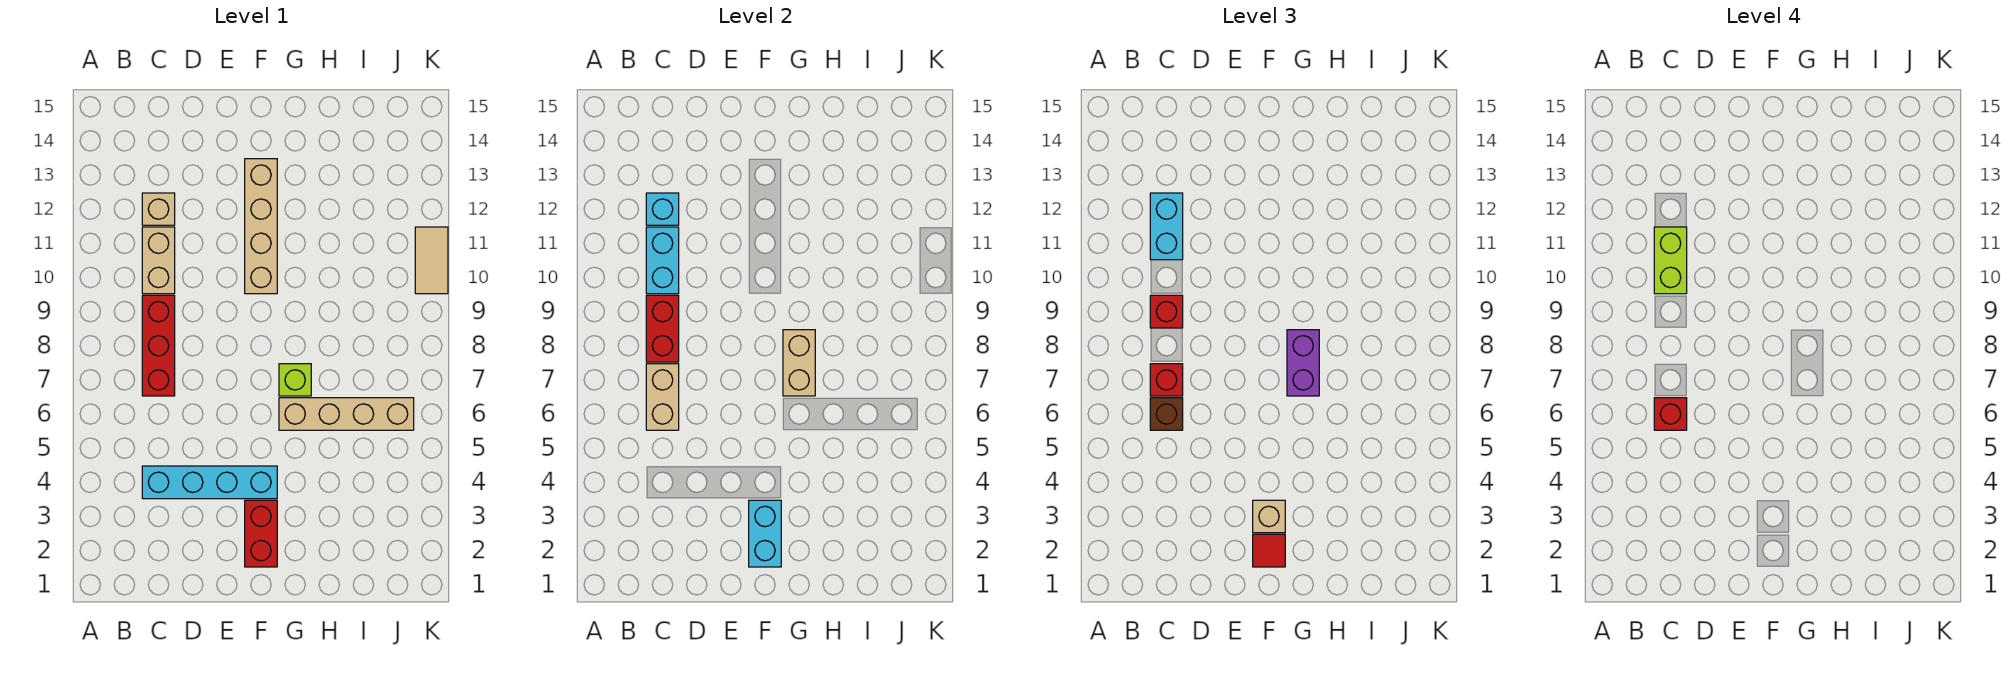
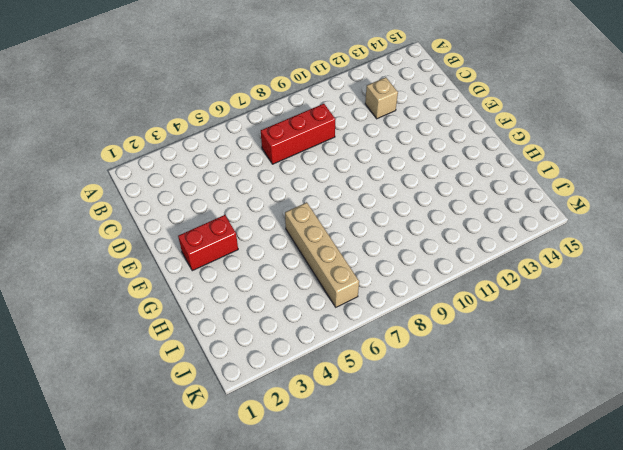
none -> cyan 1x4 brick [142,466,277,499]
none -> tan 1x2 brick [142,227,175,294]
none -> tan 1x4 brick [245,159,277,294]

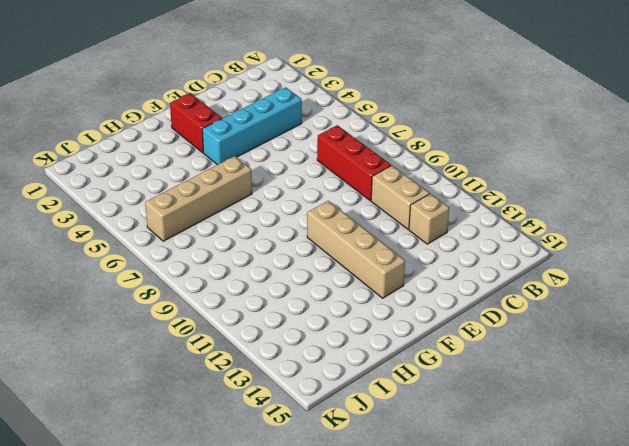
none -> lime 1x1 brick [279,364,311,396]
none -> tan 1x2 tile [415,227,448,294]
none -> tan 1x2 brick [646,364,679,430]

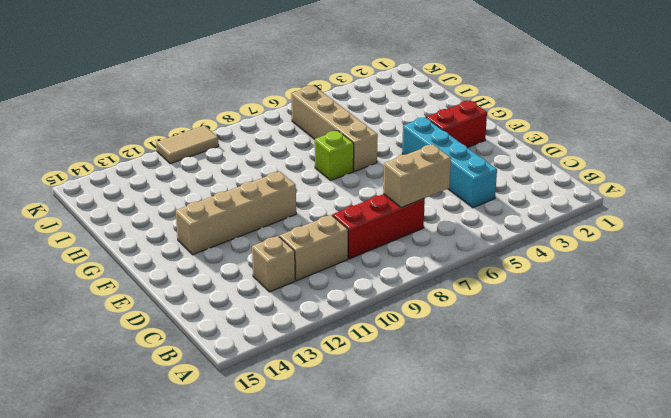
none -> red 1x2 brick [646,295,679,362]
none -> cyan 1x2 brick [646,227,679,294]
none -> cyan 1x1 brick [646,193,679,225]

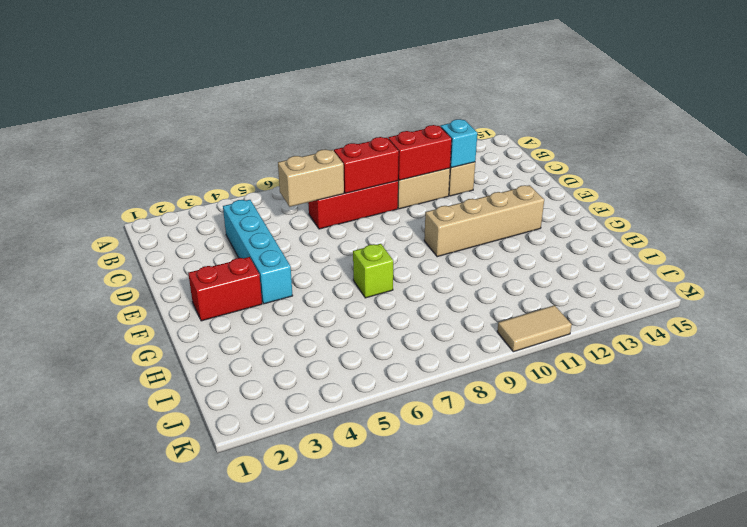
red 1x2 brick [388,125,452,180] -> cyan 1x2 brick [646,227,679,294]
none -> tan 1x4 brick [279,398,414,430]
none -> cyan 1x2 brick [749,500,781,567]
none -> tan 1x2 brick [783,330,815,396]

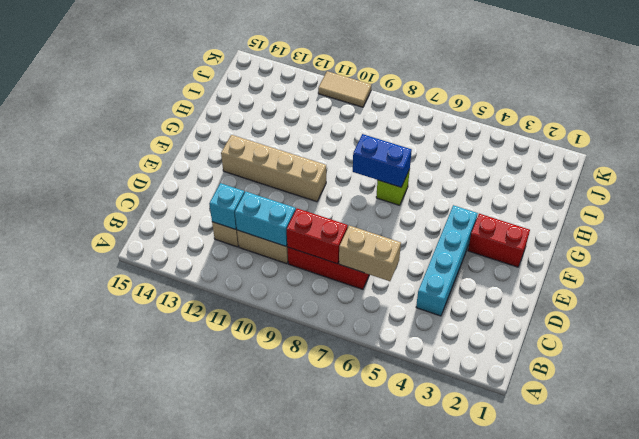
blue 1x2 brick [353,134,412,187] -> tan 1x2 brick [783,330,815,396]
none -> tan 1x4 brick [279,398,414,430]
none -> cyan 1x2 brick [749,500,781,567]
none -> brown 1x1 brick [1150,398,1183,430]

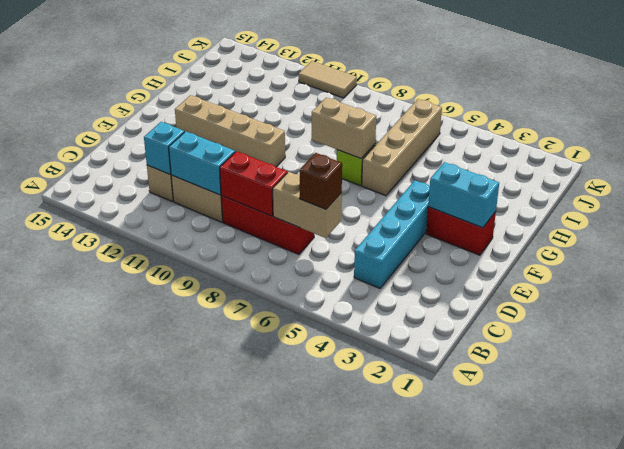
none -> red 1x1 brick [1150,364,1183,396]
none -> red 1x1 brick [1150,295,1183,328]
none -> cyan 1x2 brick [1150,193,1183,260]

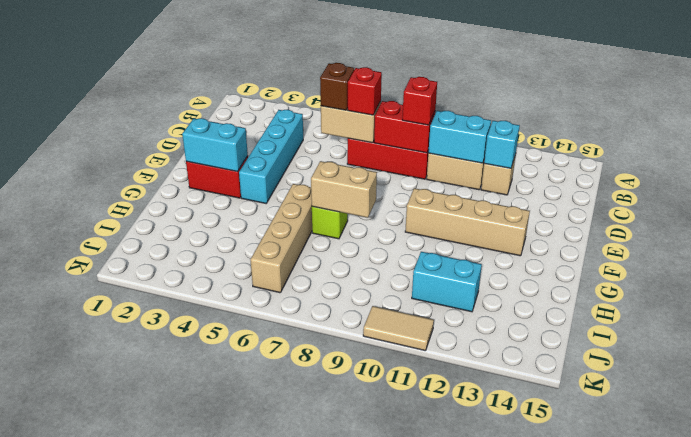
cyan 1x2 brick [412,252,482,312] -> cyan 1x2 brick moved to [1150,193,1183,260]
none -> red 1x1 tile [1253,534,1285,567]
none -> tan 1x1 brick [1253,500,1285,533]
none -> purple 1x2 brick [1287,330,1319,396]

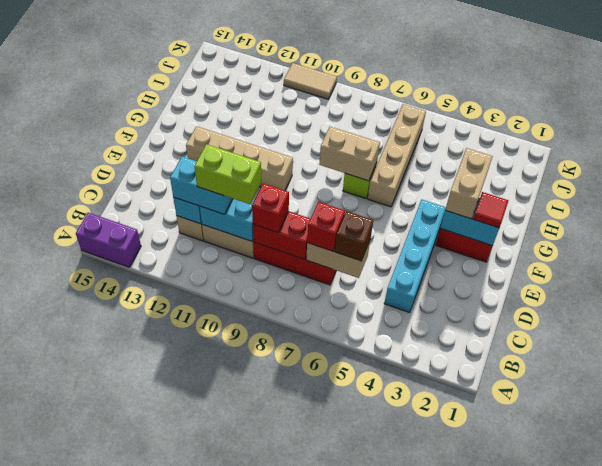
purple 1x2 brick [76,213,141,267] -> purple 1x2 brick moved to [1287,330,1319,396]
tan 1x2 brick [445,148,493,219] -> tan 1x1 brick [1253,500,1285,533]
none -> red 1x1 brick [1654,398,1687,430]

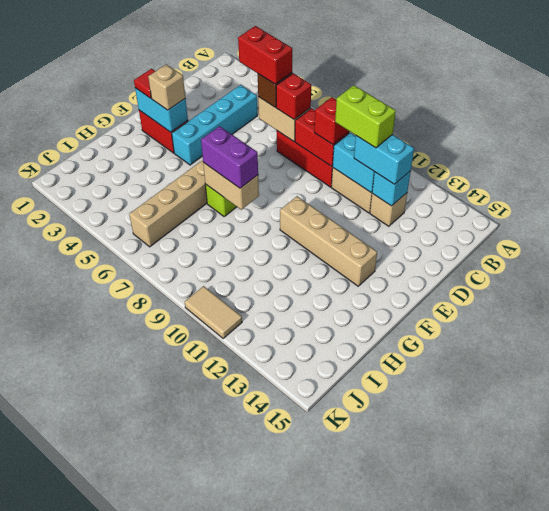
red 1x2 brick [238,26,292,84] -> red 1x1 brick [1654,398,1687,430]

